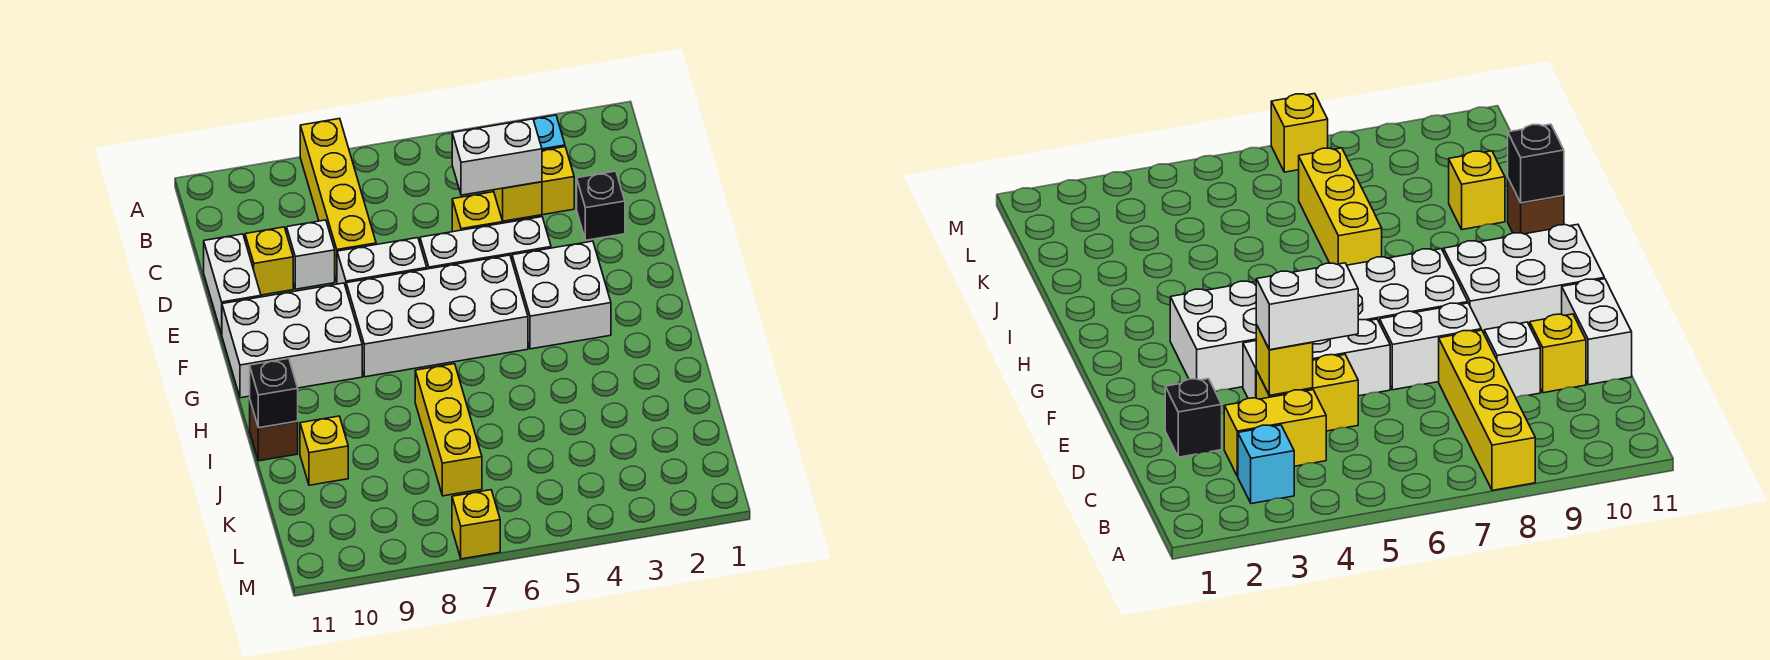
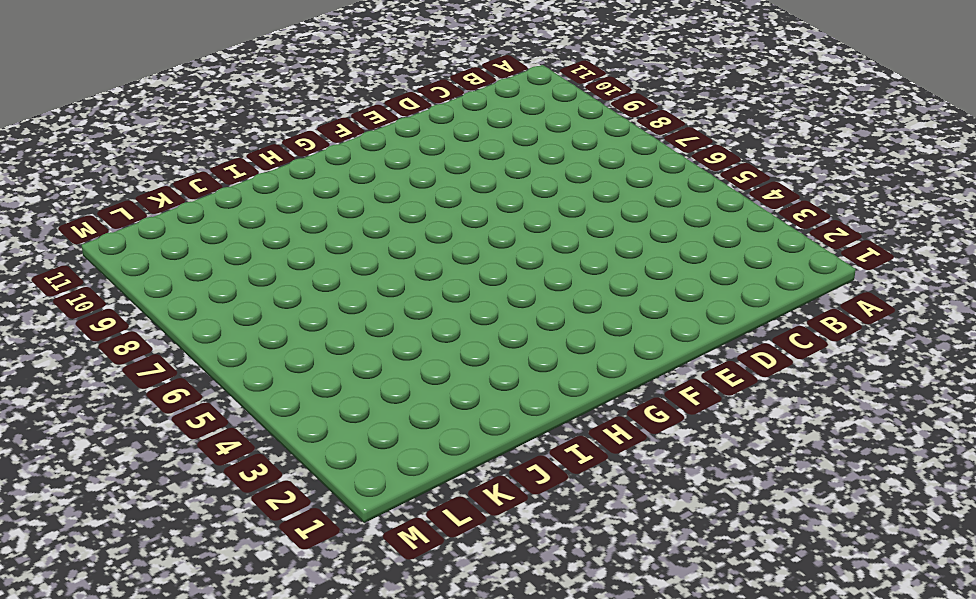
none -> yellow 1x4 brick [300,119,376,281]
none -> cyan 1x1 brick [533,115,565,150]
none -> yellow 1x2 brick [485,147,574,215]

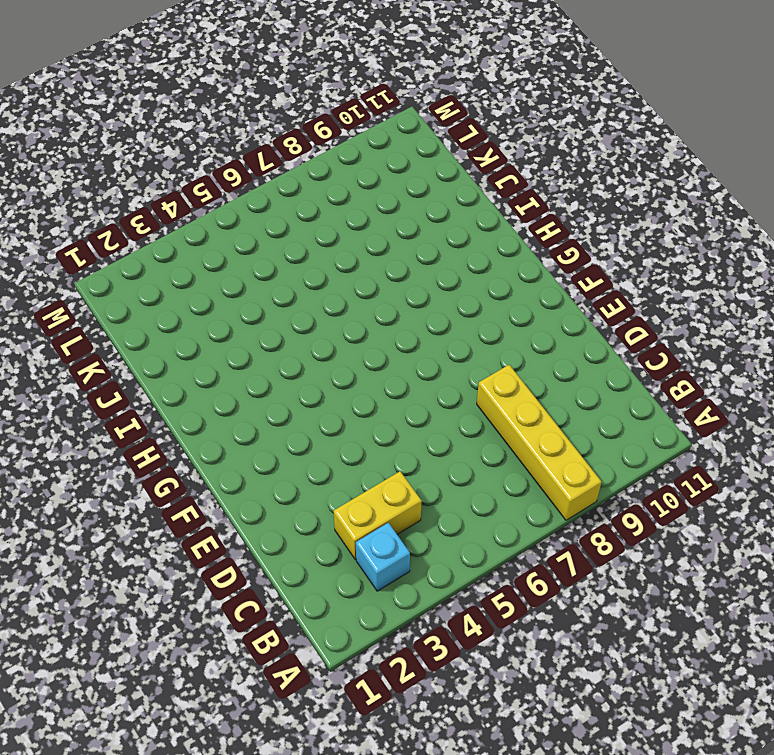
none -> black 1x1 brick [577,171,625,240]
none -> yellow 1x2 brick [452,191,542,232]
none -> white 1x1 brick [287,220,335,289]

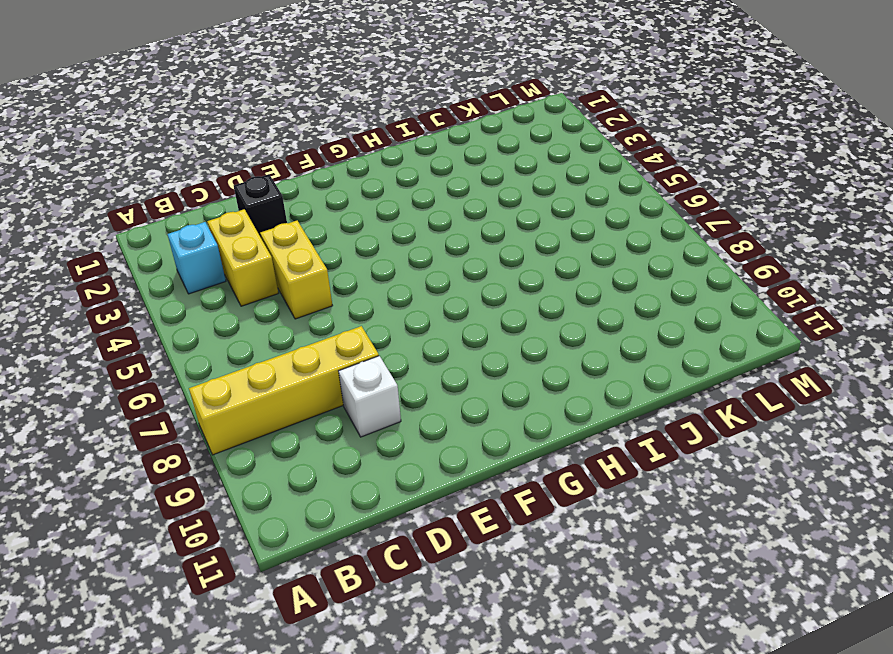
none -> yellow 1x1 brick [245,227,293,295]
none -> white 1x2 brick [204,234,261,334]
none -> white 1x3 brick [420,217,551,269]

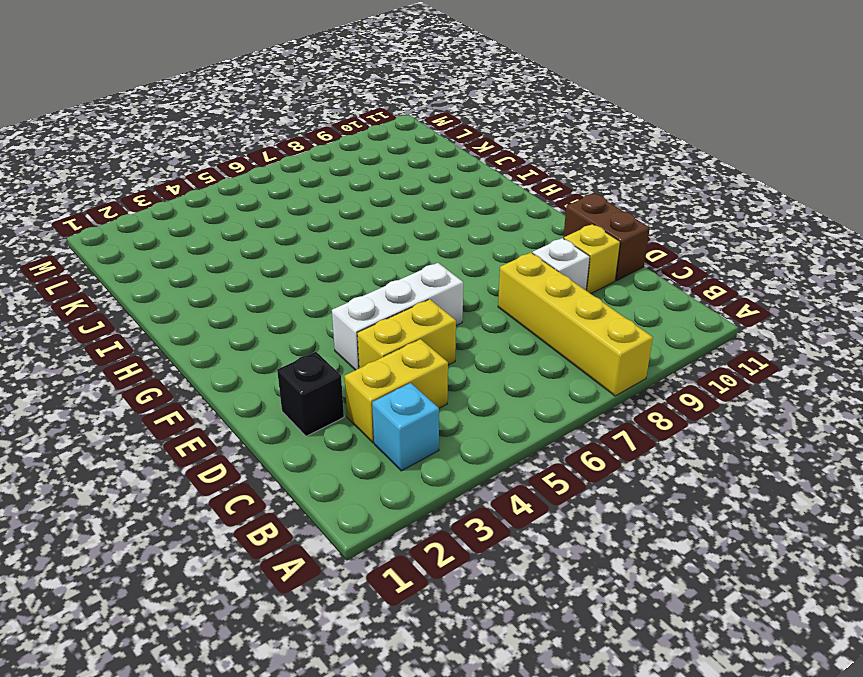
brown 1x2 brick [563,194,650,281] -> white 1x2 brick [204,234,261,334]
none -> white 1x2 brick [337,238,427,287]
none -> white 2x2 brick [512,241,611,349]
none -> white 2x4 brick [346,255,528,377]

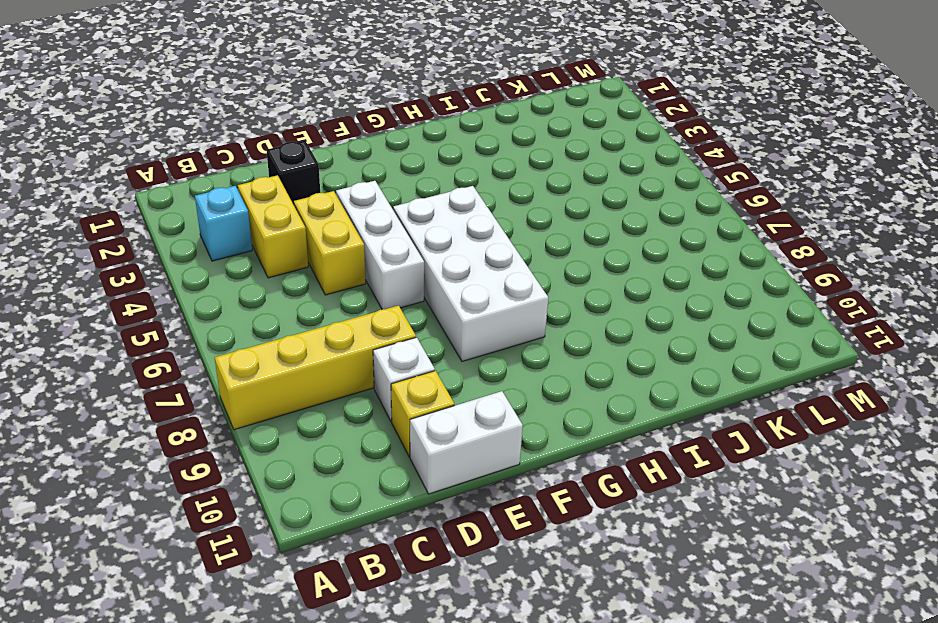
none -> white 1x2 brick [337,238,427,287]
none -> white 2x2 brick [512,241,611,349]
none -> white 2x3 brick [222,283,362,398]

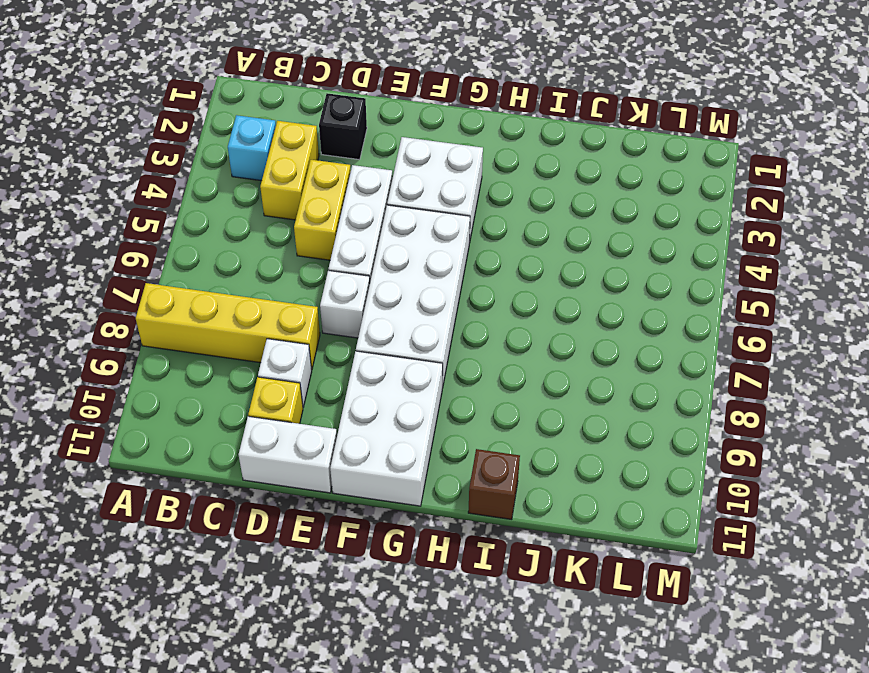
white 1x1 brick [320,270,370,338] -> white 1x2 brick [337,238,427,287]
none -> yellow 1x3 brick [415,364,482,496]
none -> yellow 1x1 brick [300,416,348,485]
none -> yellow 1x1 brick [452,490,500,559]

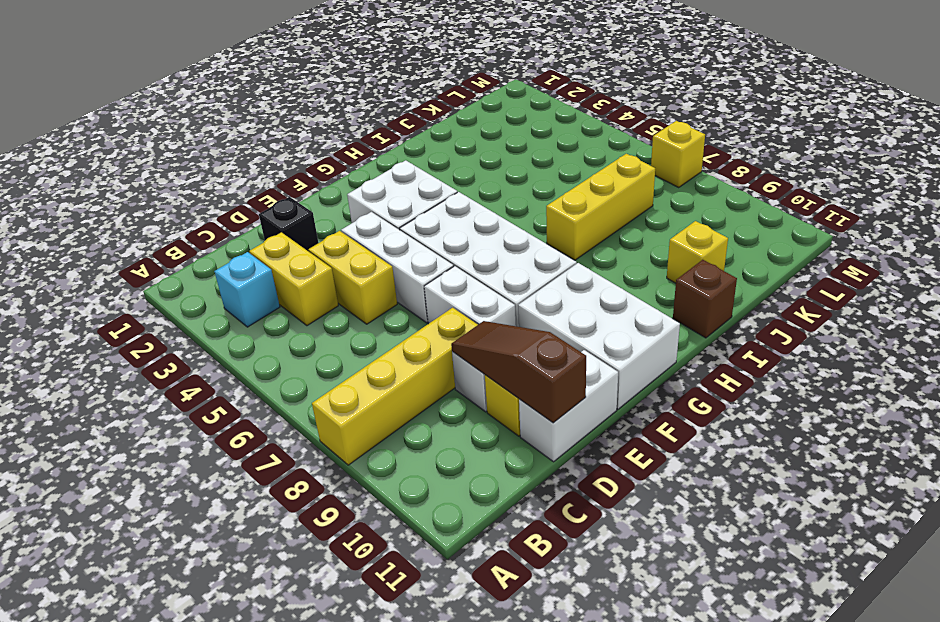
brown 1x3 slope [451,321,586,423] -> none
none -> yellow 1x1 brick [493,182,542,221]
none -> black 1x1 brick [250,358,298,428]
none -> white 1x2 brick [452,119,542,195]

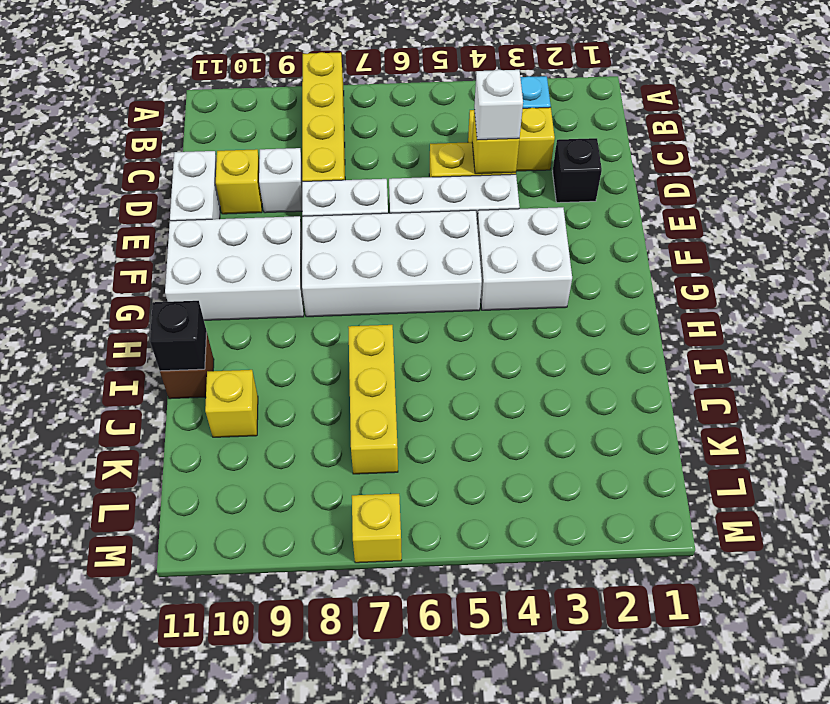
white 1x1 brick [474,70,523,140] -> white 1x2 brick [452,119,542,195]

